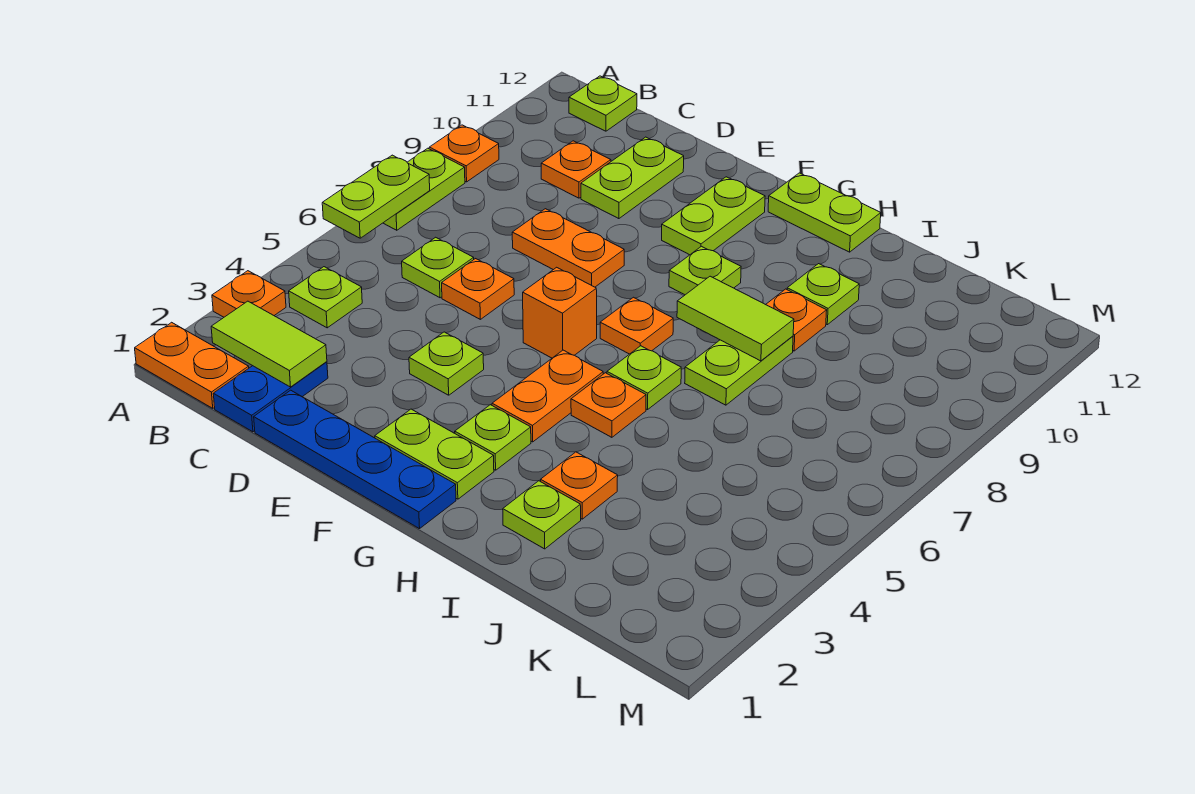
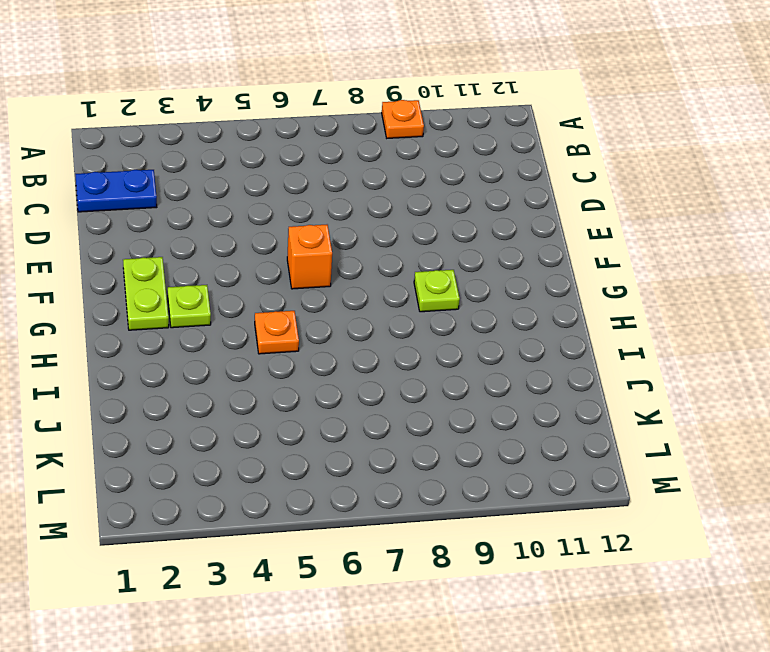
none -> orange 1x2 plate [135,322,249,408]
none -> orange 1x1 plate [212,271,286,317]
none -> lime 1x2 plate [384,148,465,230]
none -> lime 1x1 plate [289,267,362,328]

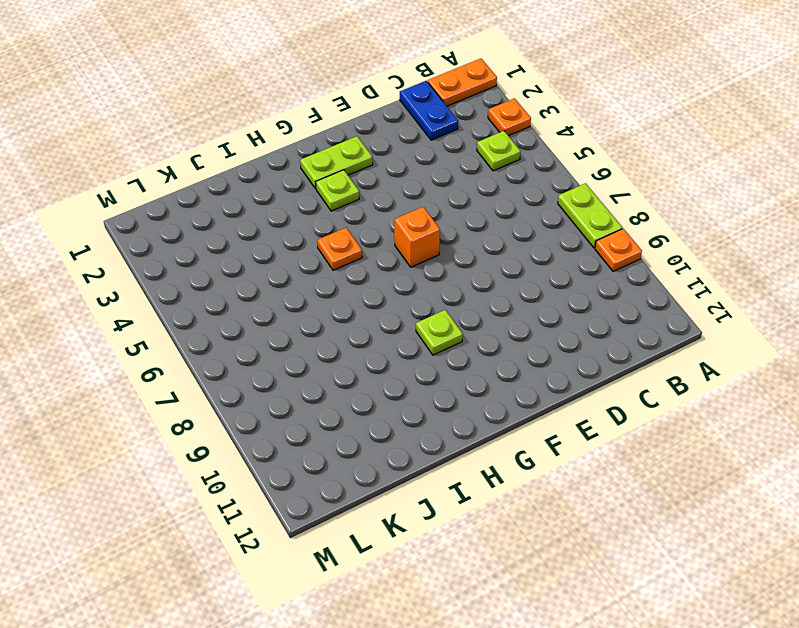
none -> lime 1x1 plate [569,76,637,131]
none -> lime 1x1 plate [402,237,474,298]
none -> orange 1x1 plate [541,141,611,198]
none -> blue 1x4 plate [254,390,456,529]

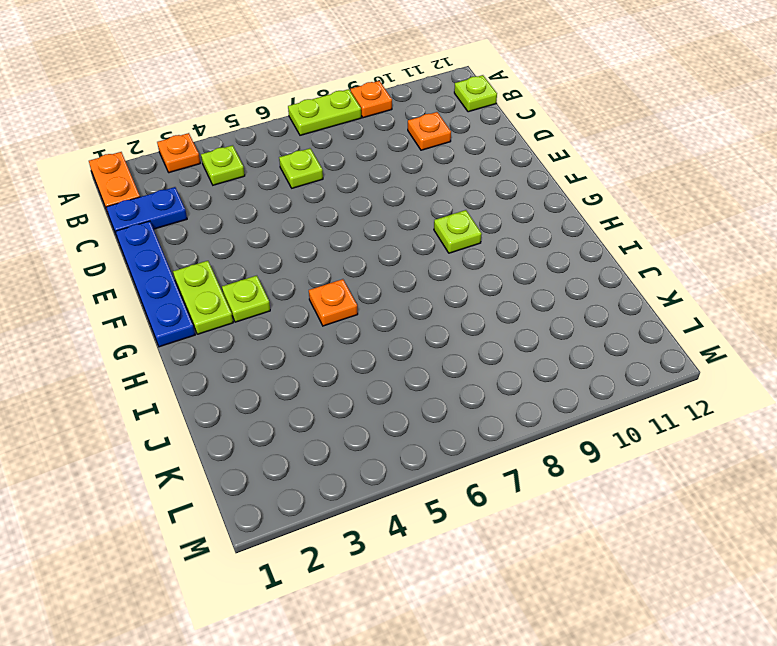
none -> orange 1x1 plate [442,259,514,319]
none -> orange 1x2 plate [512,209,624,287]
none -> lime 1x2 plate [581,137,684,219]
none -> lime 1x1 plate [409,332,484,395]

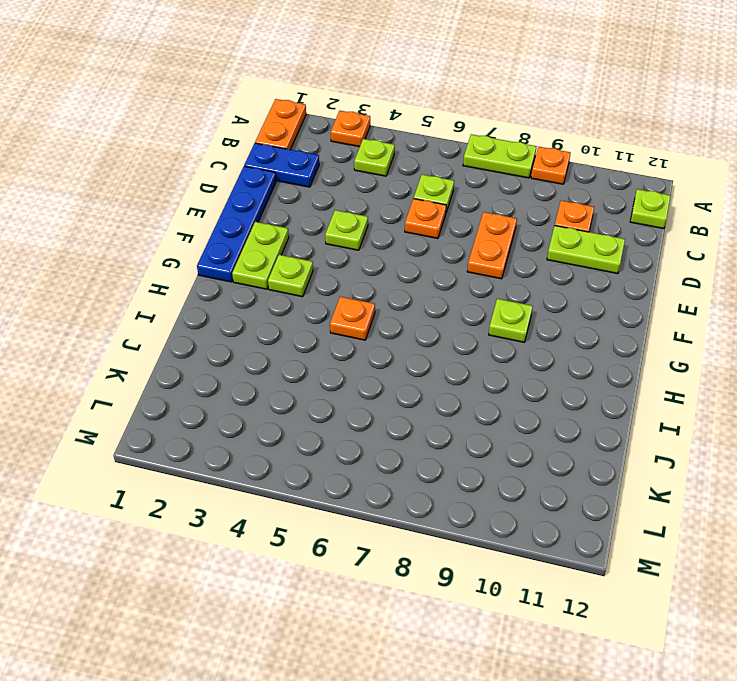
none -> orange 1x1 brick [523,267,597,358]
none -> lime 1x2 plate [662,177,765,255]
none -> orange 1x2 plate [492,350,603,442]
none -> orange 1x1 plate [600,297,673,354]

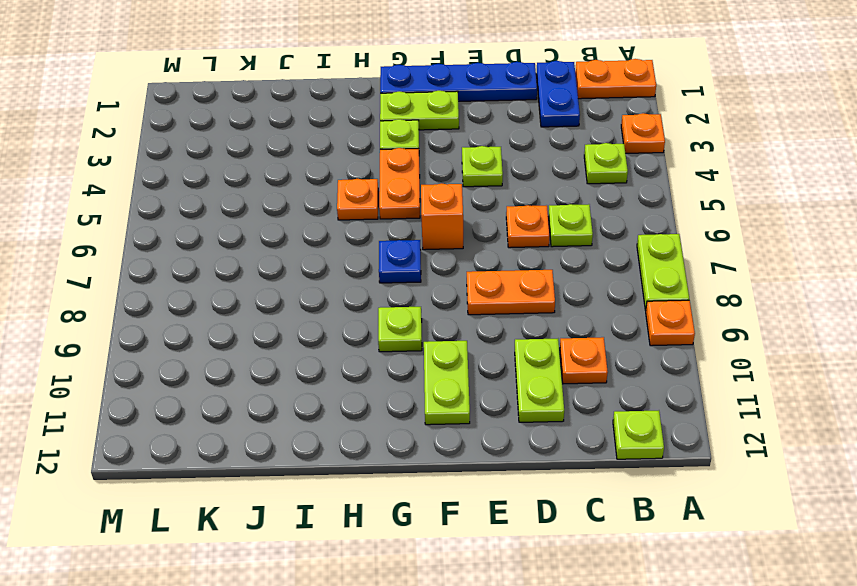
blue 1x1 plate [379,240,421,283] -> orange 1x1 plate [600,297,673,354]
none -> lime 1x2 plate [768,173,881,252]
none -> lime 1x1 plate [607,346,681,410]
none -> lime 1x1 plate [503,481,581,549]
none -> orange 1x1 plate [541,452,618,519]

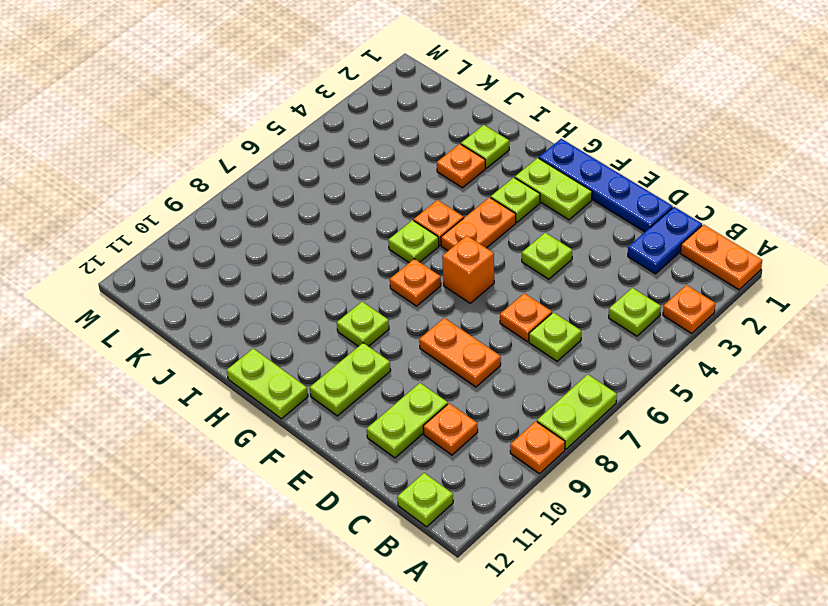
none -> lime 1x2 plate [685,336,793,405]
none -> orange 1x1 plate [766,289,827,351]
none -> lime 1x1 plate [787,264,859,325]
none -> lime 1x2 plate [322,155,430,238]

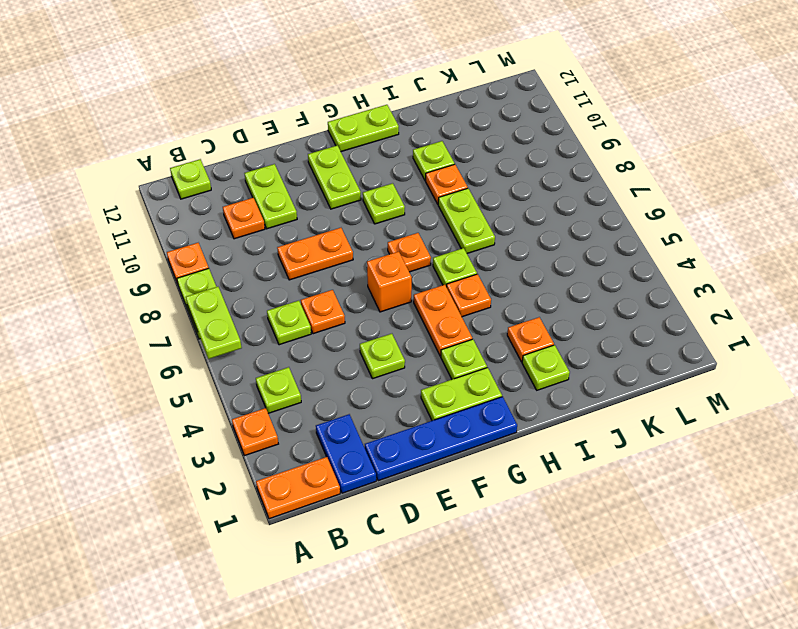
none -> lime 1x2 tile [211,301,327,387]
none -> lime 1x2 tile [677,276,794,361]

